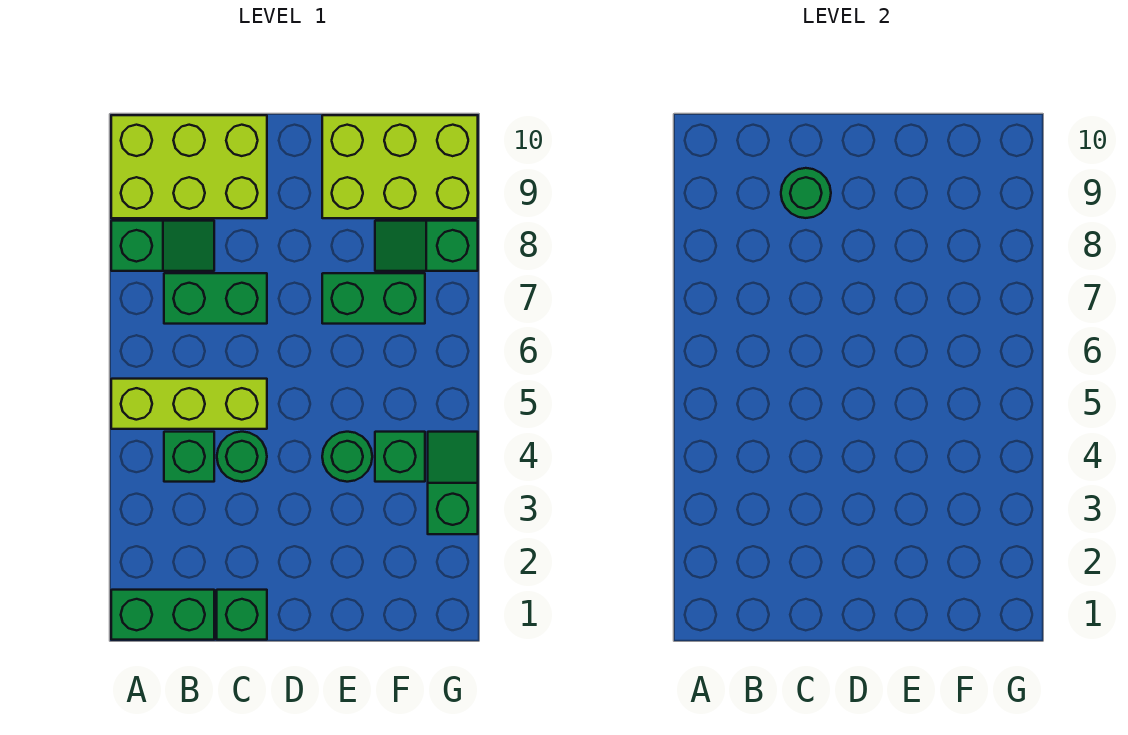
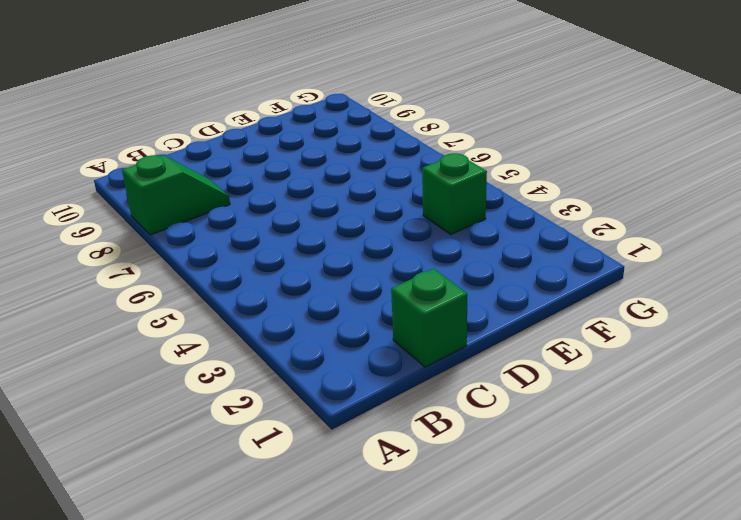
none -> green 1x2 brick [111,590,214,640]
none -> lime 1x3 brick [111,379,267,429]
none -> lime 2x3 brick [111,115,267,218]

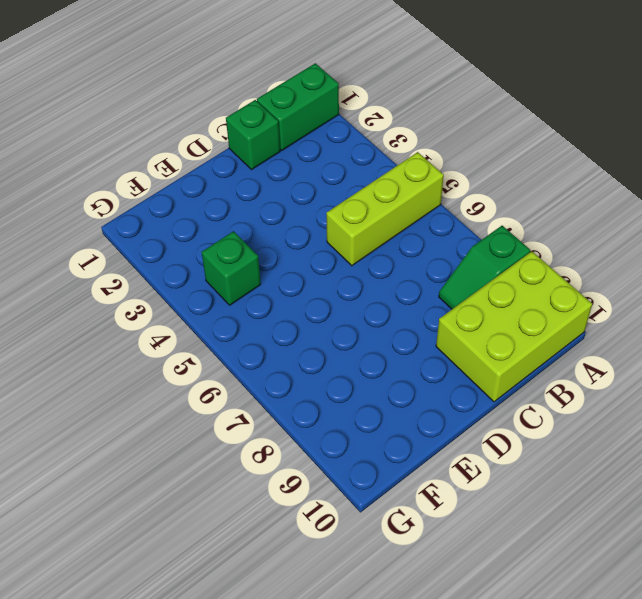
none -> green 1x1 brick [164,432,214,482]
none -> green 1x2 brick [164,273,267,324]
none -> green 1x1 round brick [217,432,267,482]

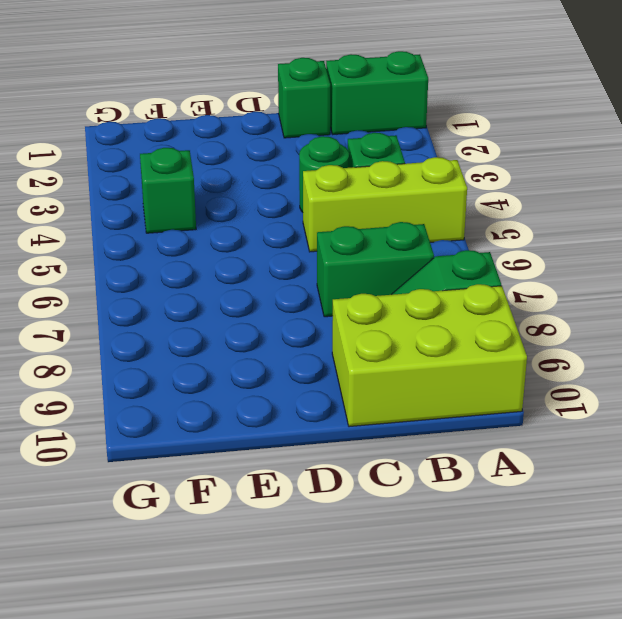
none -> green 1x1 round brick [322,432,372,482]
none -> green 1x2 brick [322,273,425,324]
none -> lime 2x3 brick [322,115,478,218]

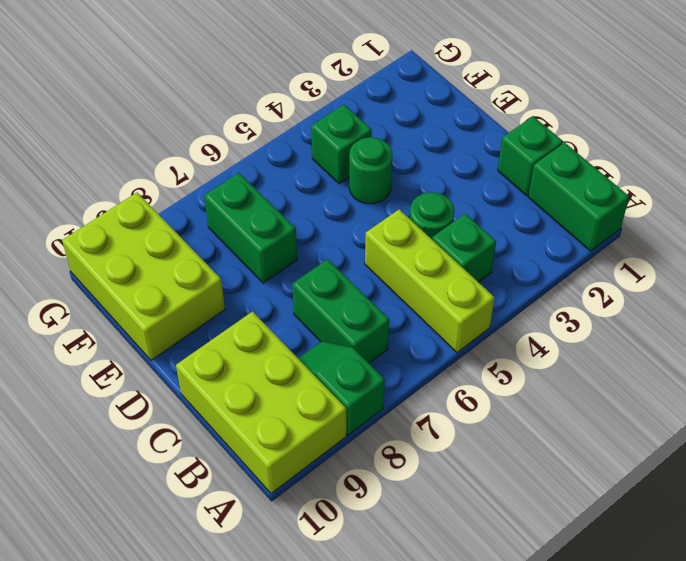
none -> green 1x2 slope [375,221,478,271]
none -> green 1x2 slope [428,432,478,534]
none -> green 1x1 round brick [781,168,831,218]

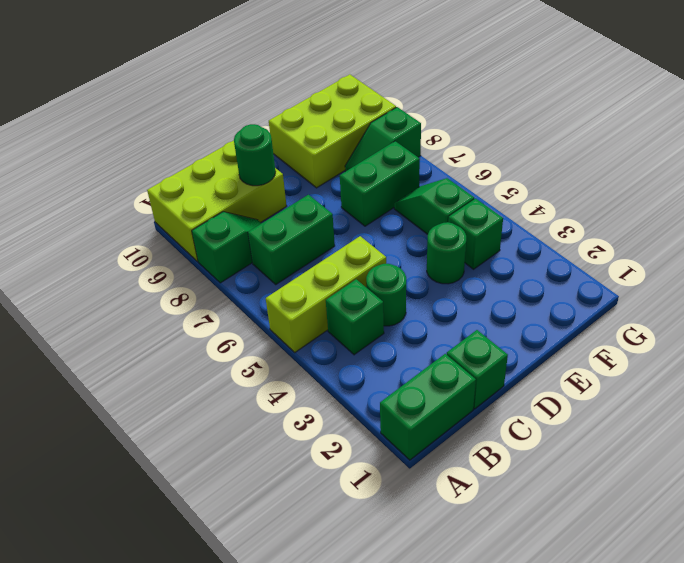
green 1x2 slope [394,178,474,234] -> green 1x2 slope moved to [428,432,478,534]

